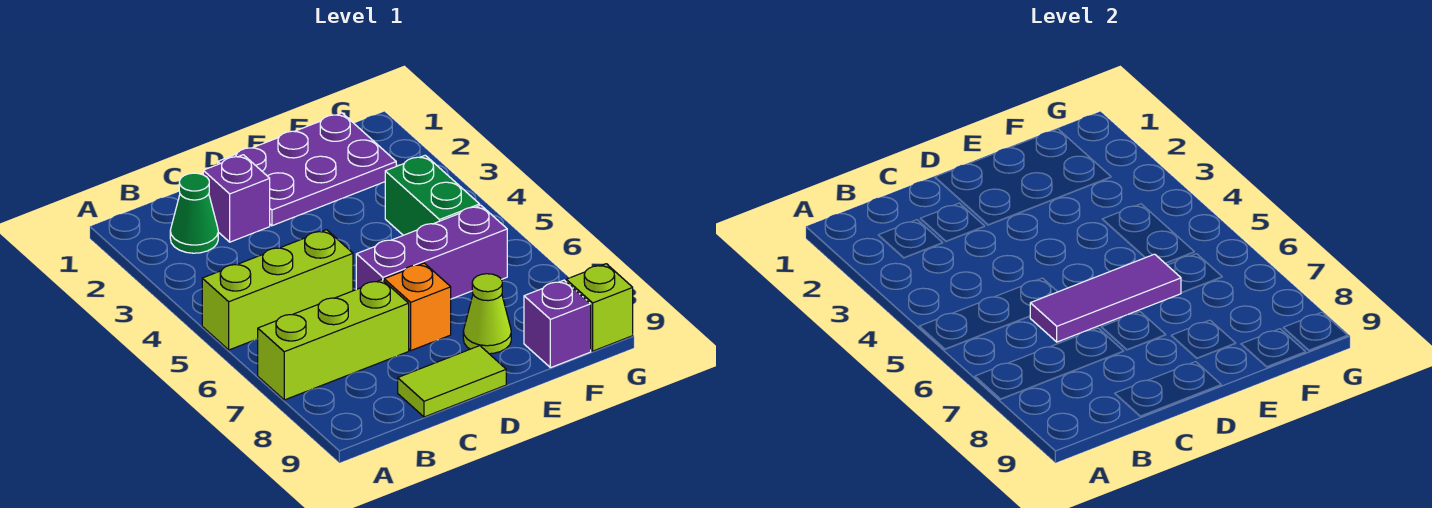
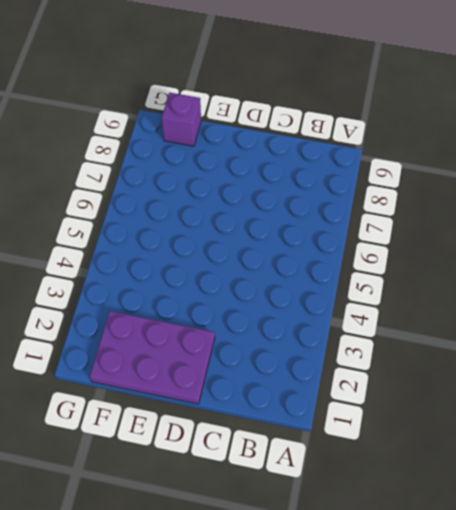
none -> lime 1x3 brick [202,230,353,350]
none -> lime 1x3 brick [258,280,409,400]
none -> green 1x1 cone [170,173,218,253]

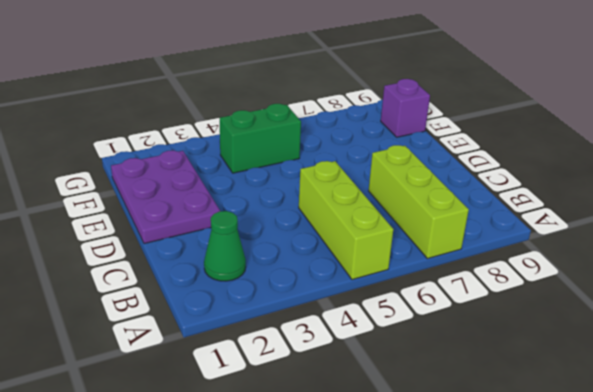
none -> purple 1x1 brick [203,155,270,242]
none -> lime 1x2 tile [398,346,506,417]
none -> purple 1x3 brick [356,205,507,299]

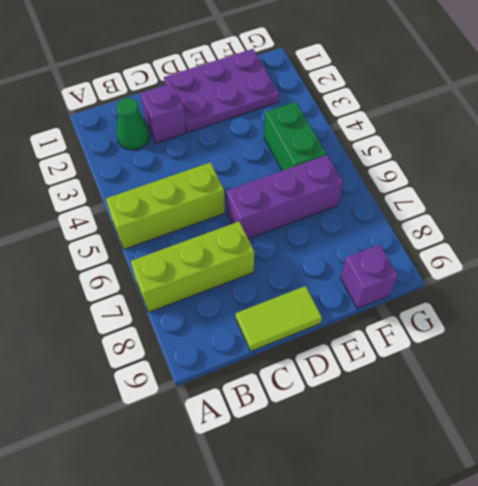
none -> orange 1x1 brick [384,263,451,350]
none -> lime 1x1 cone [463,274,511,354]
none -> lime 1x1 brick [566,264,633,351]

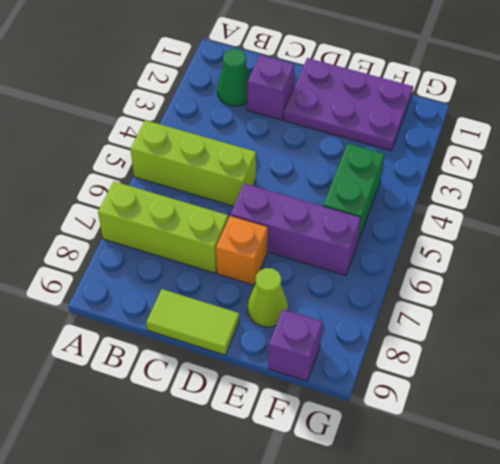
none -> lime 1x1 brick [566,264,633,351]
none -> purple 1x3 tile [1030,254,1181,342]

